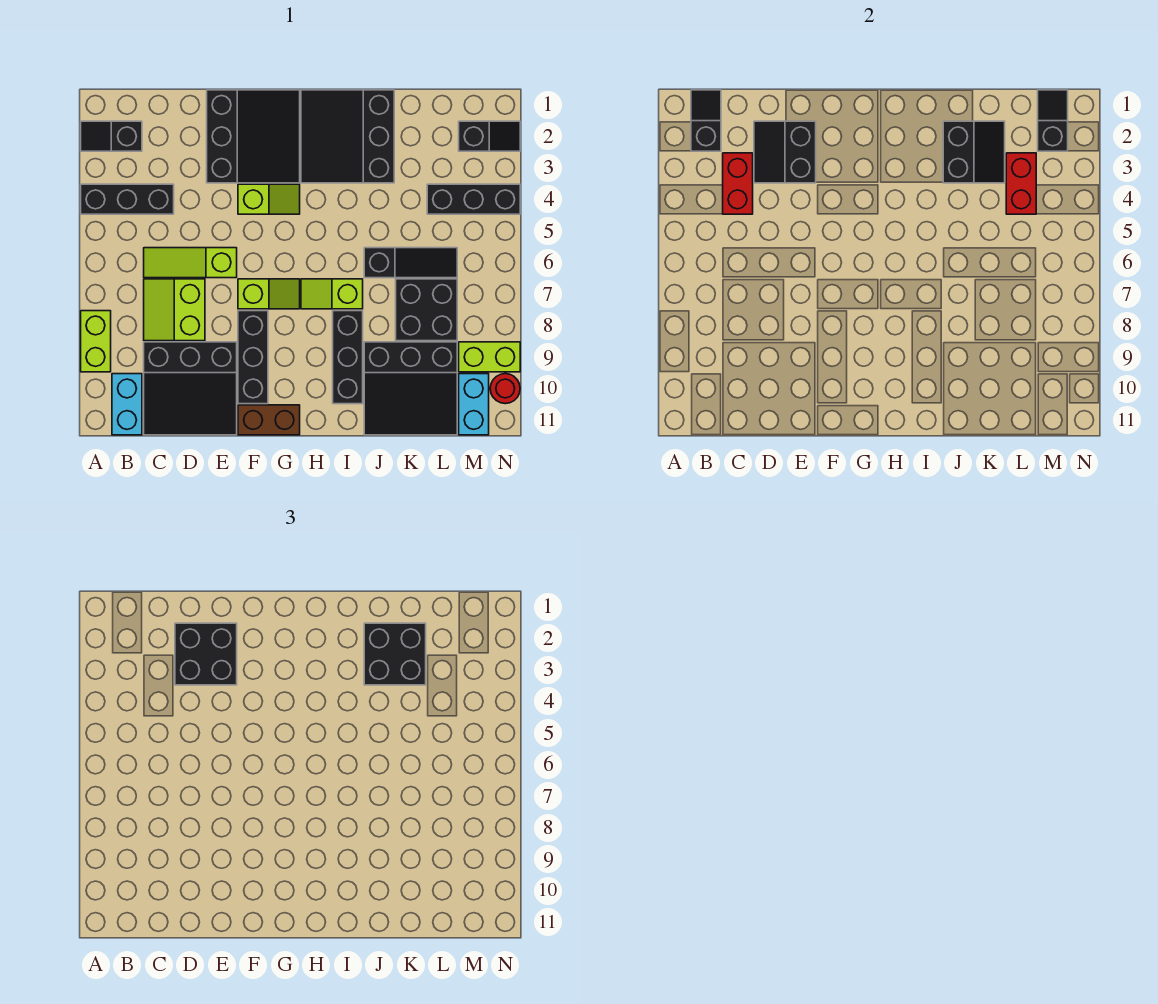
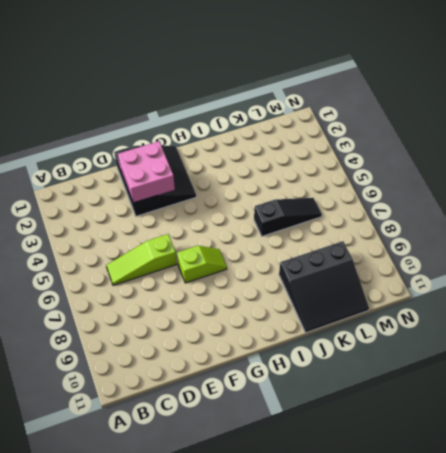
pink 2x2 brick [118,141,175,203] -> black 2x2 slope [754,121,816,183]
none -> black 1x2 slope [81,121,142,151]
none -> black 1x3 brick [81,184,174,214]
none -> lime 1x2 brick [81,311,111,372]
none -> cyan 1x2 brick [112,374,142,435]

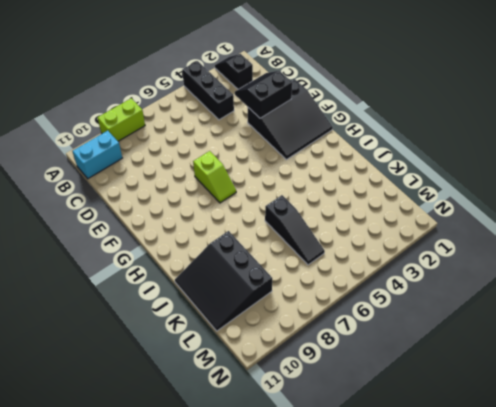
none -> lime 1x3 slope [144,248,237,278]
none -> lime 2x2 slope [144,279,205,341]
none -> black 3x3 slope [144,342,237,435]
none -> lime 1x2 slope [238,184,300,214]

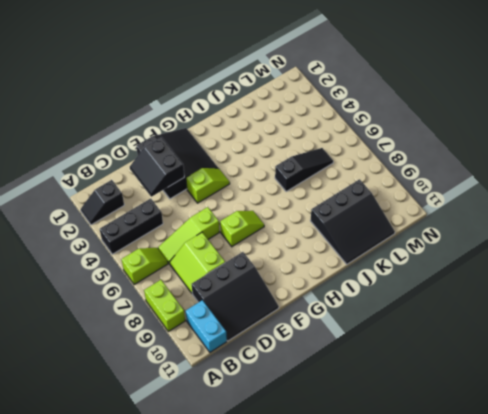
lime 1x2 slope [122,248,168,285] -> lime 1x2 slope turned to [301,279,363,309]
none -> black 1x3 brick [238,311,268,404]
none -> brown 1x2 brick [238,405,300,435]
none -> black 3x3 slope [301,90,394,183]
none -> black 1x3 brick [333,311,363,404]

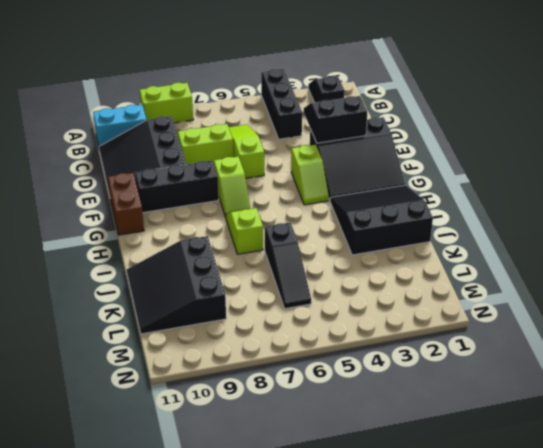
none -> black 1x3 brick [333,311,363,404]
none -> black 2x2 brick [396,279,457,341]
none -> black 1x3 brick [427,184,520,214]
none -> black 1x2 slope [459,121,520,151]

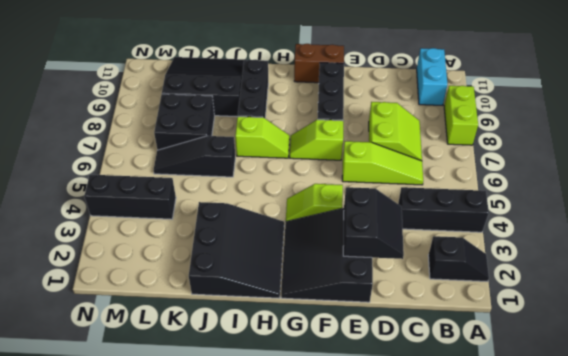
none -> black 3x3 slope [144,342,237,435]
none -> black 1x2 slope [459,121,520,151]
none -> lime 1x2 brick [459,342,520,372]
none -> cyan 1x2 brick [459,374,489,435]

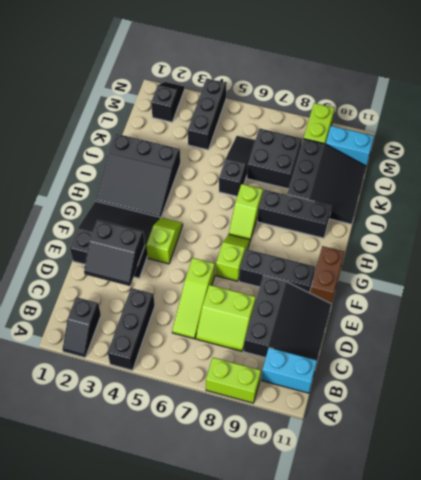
none -> red 1x1 round brick [490,374,520,404]
none -> black 1x2 slope [691,90,721,151]
none -> red 1x2 brick [723,153,753,214]
none -> black 2x2 slope [943,121,1005,183]

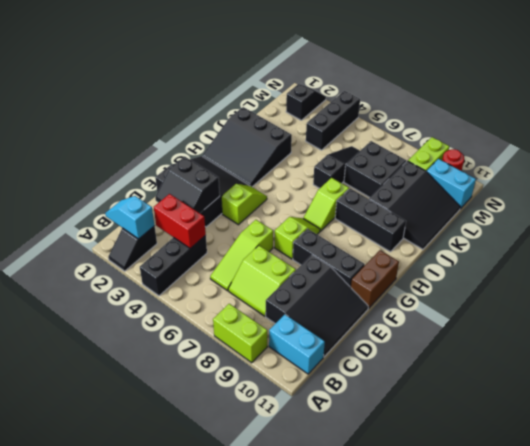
cyan 1x2 slope [105,196,155,239] -> black 1x2 slope [691,90,721,151]
none -> black 2x2 slope [943,121,1005,183]
none -> red 1x2 brick [1006,153,1036,214]
none -> black 1x2 slope [1038,90,1068,151]
none -> black 2x2 brick [175,623,237,685]

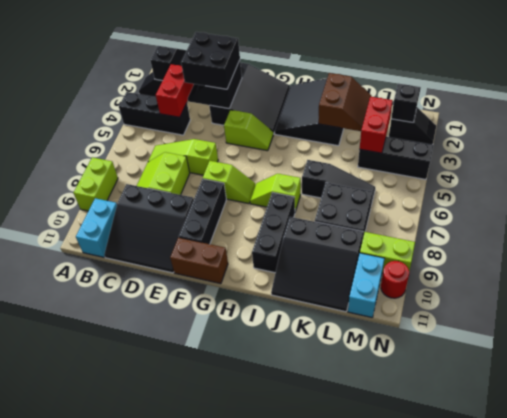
brown 2x2 slope [318,73,372,131] -> black 2x2 slope [943,121,1005,183]
none -> black 2x2 brick [364,623,426,685]

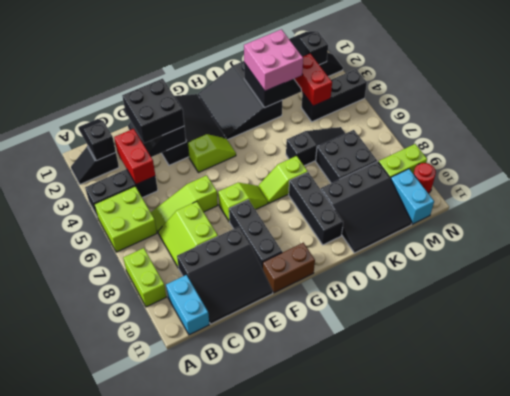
lime 2x2 brick [94,186,157,252] -> none
pink 2x2 brick [244,29,303,91] -> black 2x2 brick [364,623,426,685]

